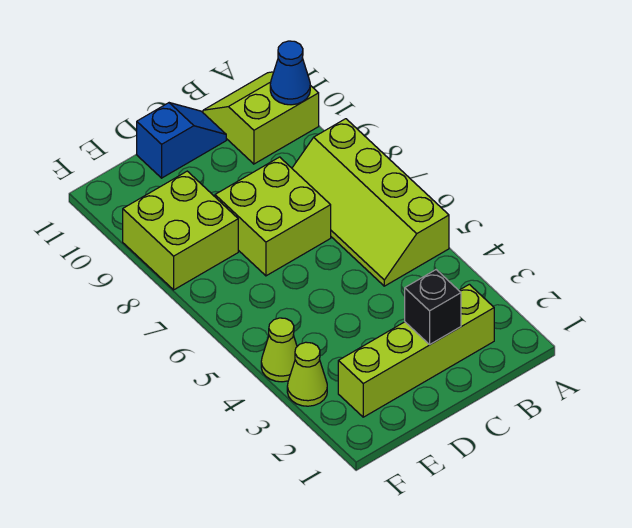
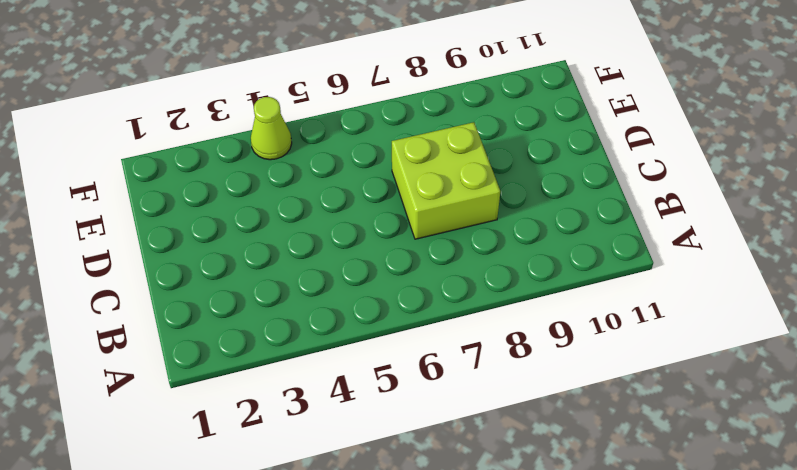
none -> lime 2x4 slope [292,119,449,286]
none -> lime 2x2 slope [203,72,319,164]

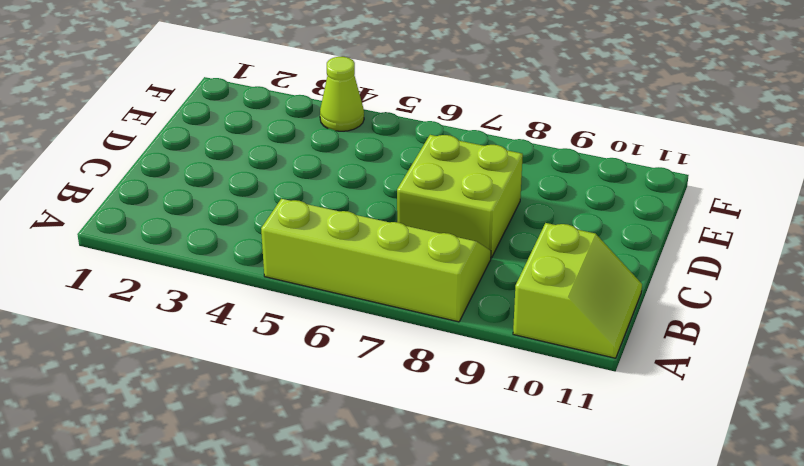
none -> lime 1x4 brick [338,284,494,417]
none -> blue 1x2 slope [137,103,226,178]

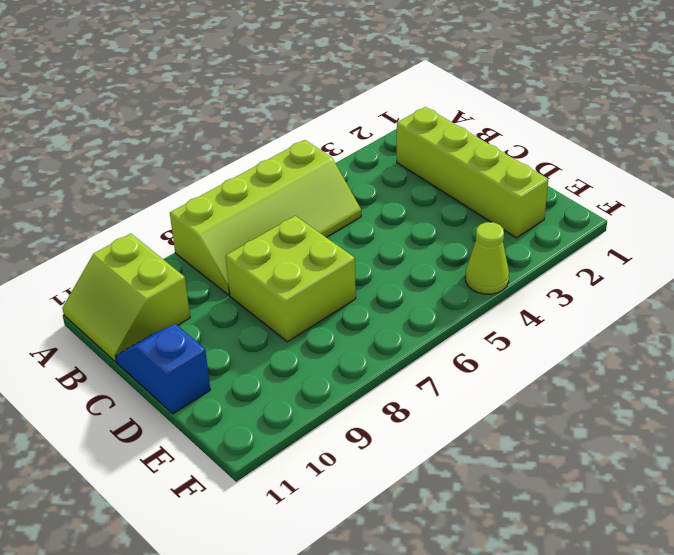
none -> lime 2x2 brick [123,171,238,290]
none -> lime 1x1 cone [287,342,327,406]

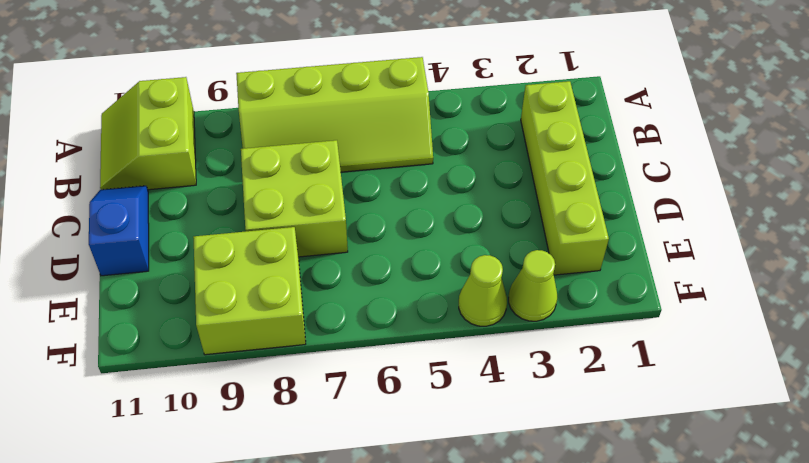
none -> blue 1x1 cone [270,41,310,105]
none -> black 1x1 brick [405,270,461,344]

